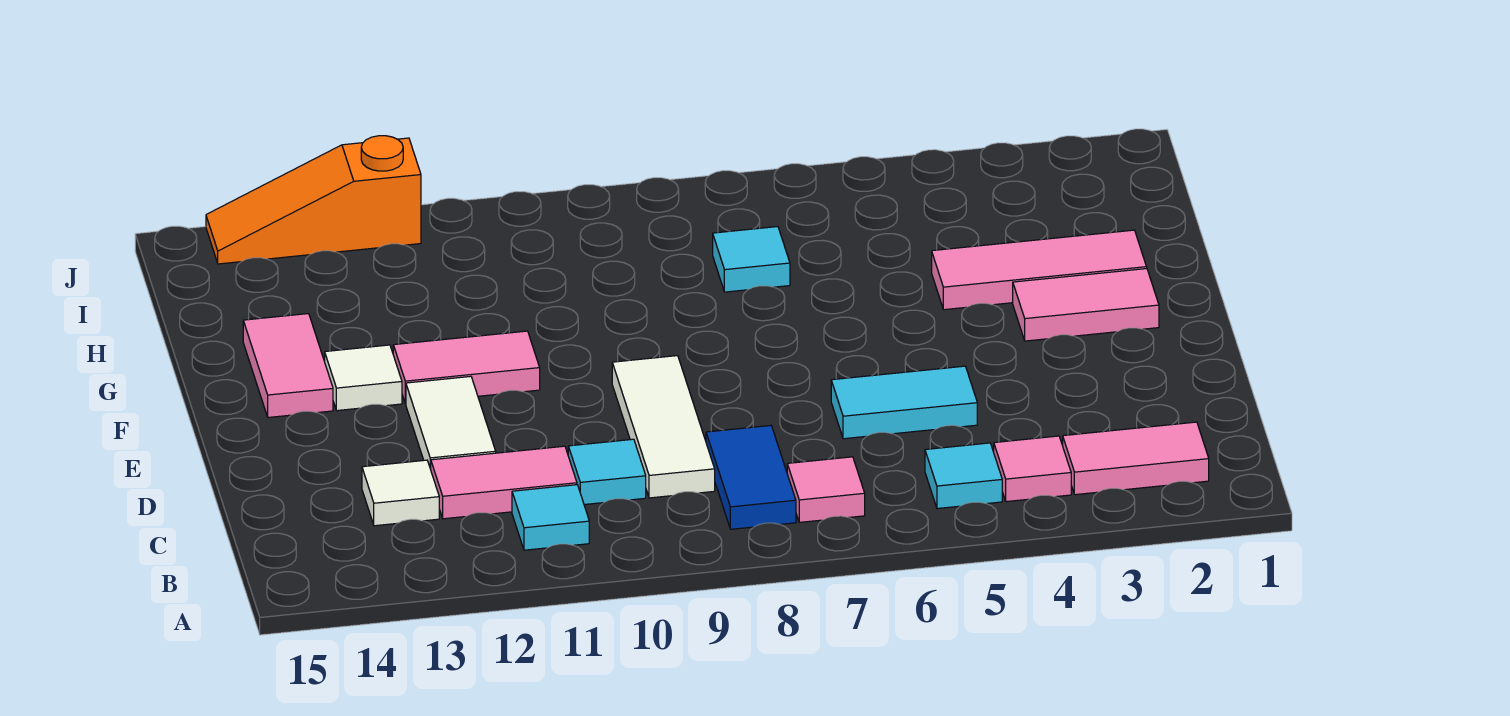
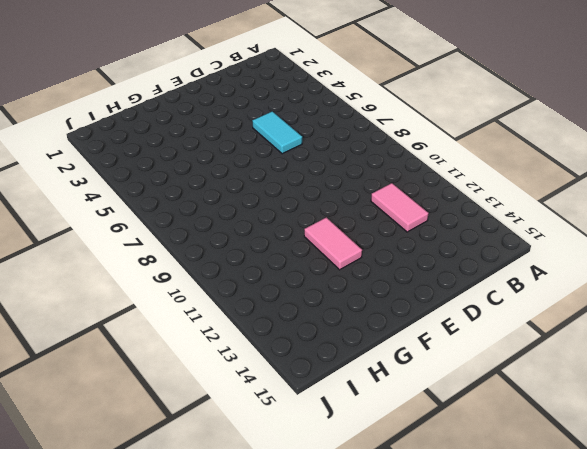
none -> pink 1x2 tile [1063,422,1209,495]
none -> pink 1x1 tile [994,436,1071,502]
none -> cyan 1x1 tile [925,443,1002,509]

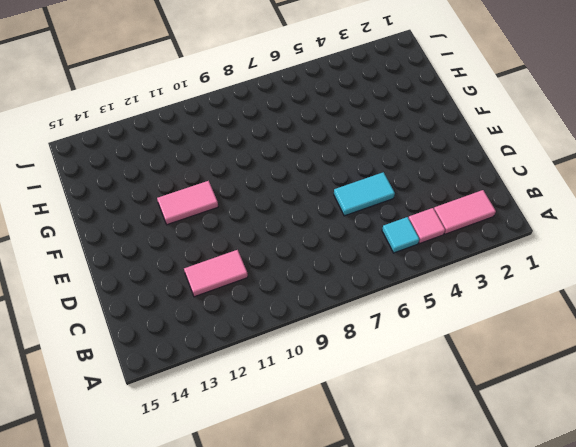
none -> pink 1x1 tile [787,457,865,522]
none -> blue 1x2 tile [706,425,796,529]
none -> cyan 1x1 tile [512,485,589,550]

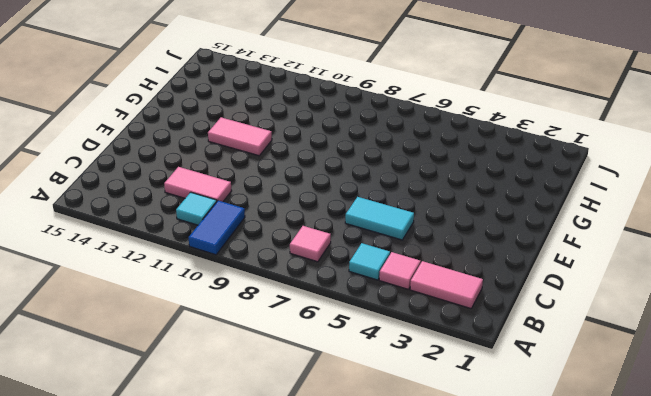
blue 1x2 tile [189,201,245,255] -> blue 1x2 tile moved to [706,425,796,529]
none -> white 1x3 tile [612,356,715,498]
none -> cyan 1x1 tile [568,439,646,505]
none -> white 1x1 tile [362,460,439,526]

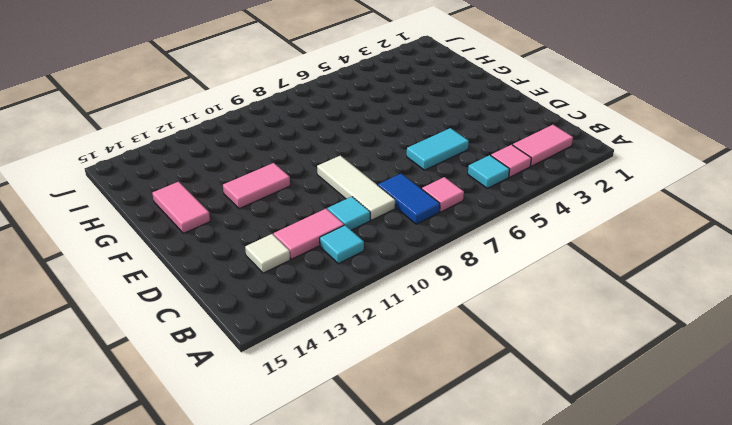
none -> white 1x2 tile [406,376,496,469]
none -> pink 1x2 tile [1013,269,1159,341]
none -> white 1x1 tile [325,345,402,411]

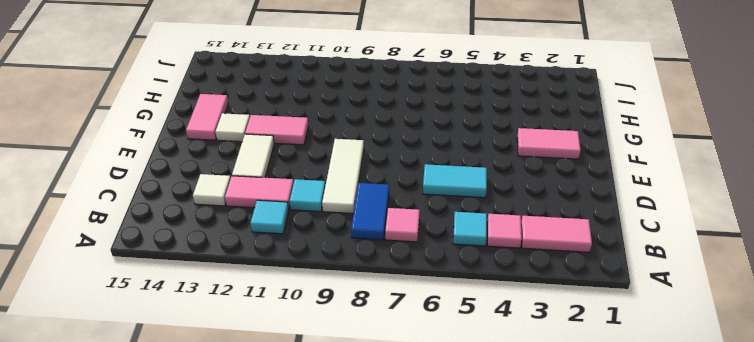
none -> pink 1x3 tile [932,230,1147,310]
none -> cyan 1x1 tile [713,227,790,292]
none -> orange 1x3 slope [206,136,421,264]

